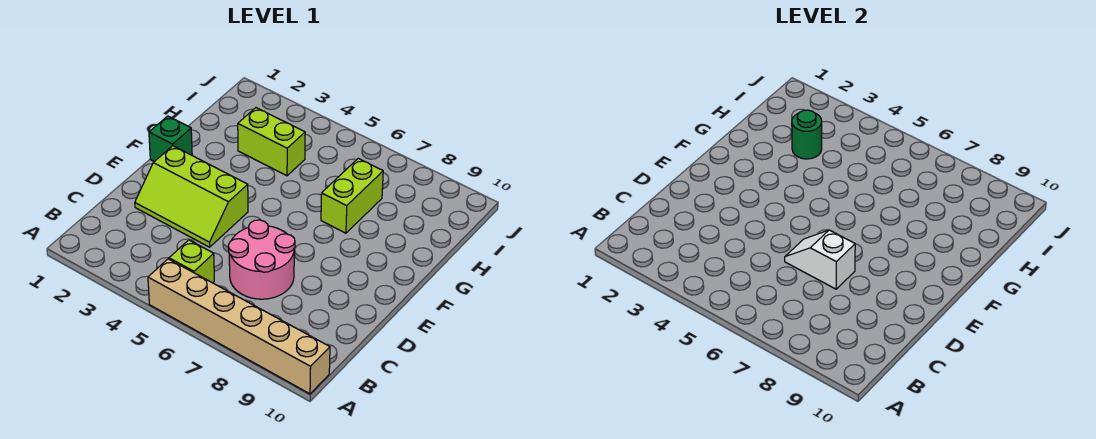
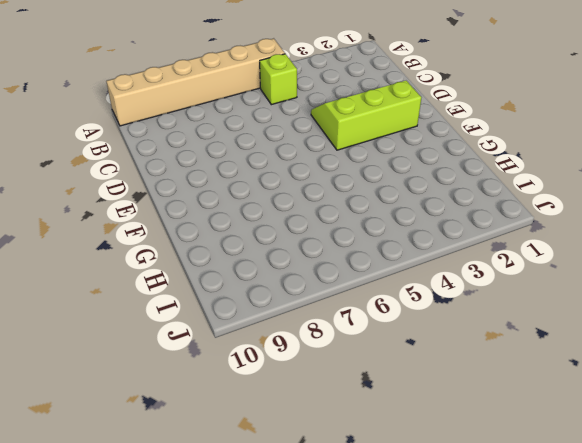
none -> pink 2x2 round brick [228,220,295,299]
none -> green 1x1 brick [149,116,192,162]

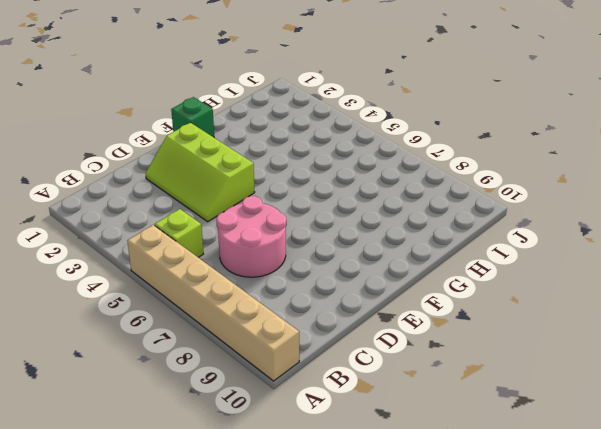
none -> lime 1x2 brick [321,158,383,233]
none -> lime 1x2 brick [238,108,305,176]

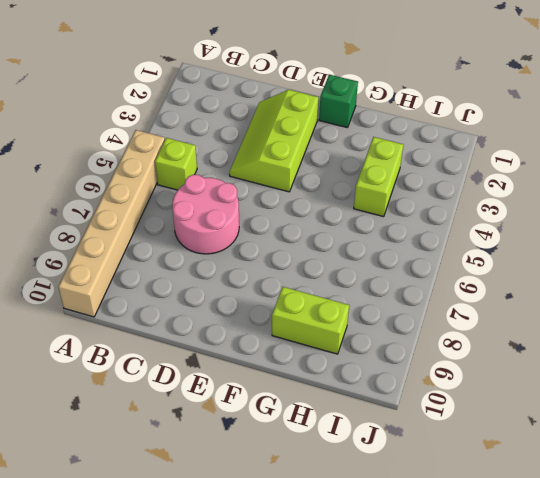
lime 1x2 brick [272,287,349,354] -> lime 1x2 brick moved to [321,158,383,233]
none -> white 1x2 slope [785,230,855,289]
none -> green 1x1 round brick [792,110,822,159]

